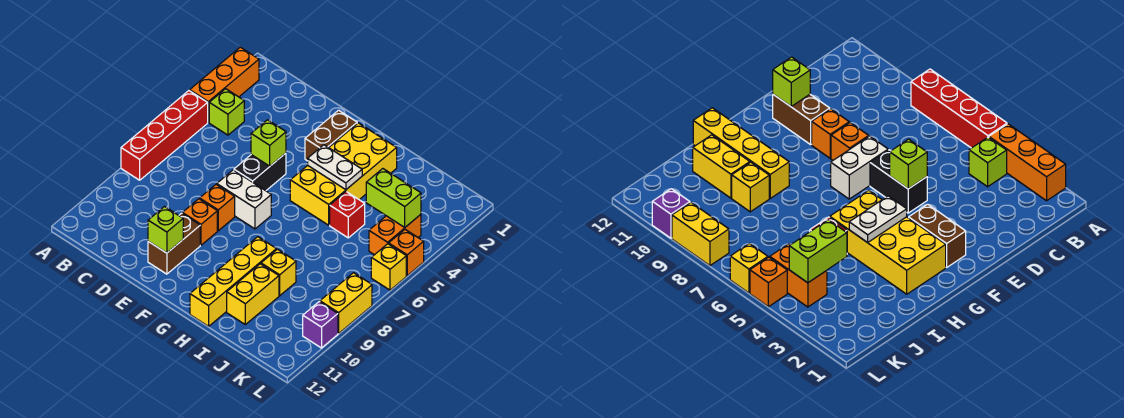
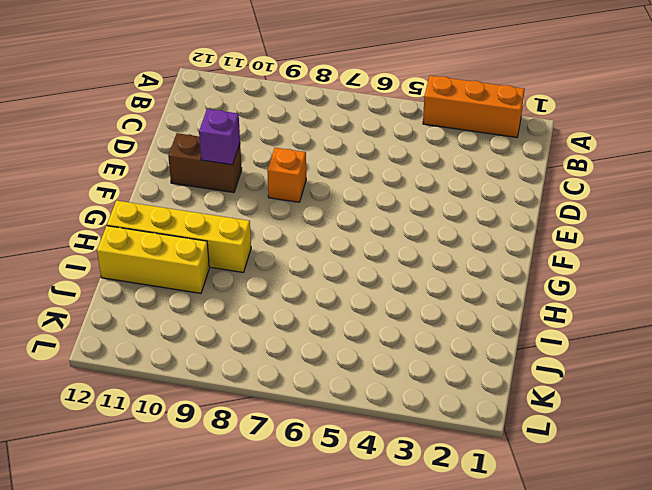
purple 1x1 brick [199,109,240,165] -> purple 1x1 brick moved to [303,302,338,348]
yellow 1x3 brick [97,226,209,293] -> yellow 1x2 brick [227,264,279,324]
none -> red 1x4 brick [121,91,208,180]
none -> lime 1x1 brick [209,89,244,135]
none -> black 1x2 brick [234,153,286,191]

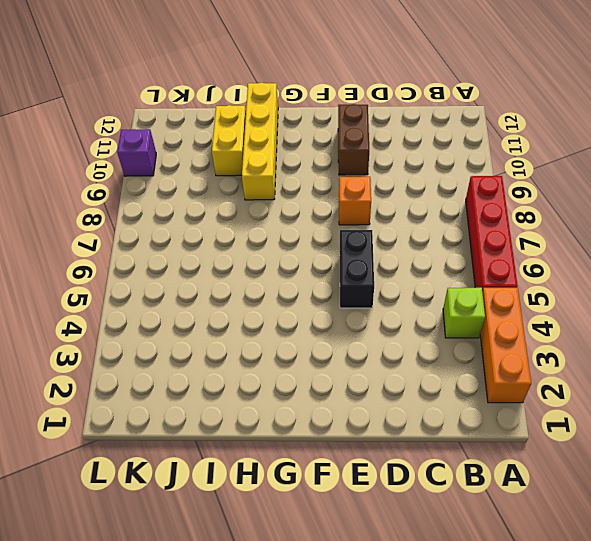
none -> white 1x2 brick [217,170,271,229]
none -> orange 1x1 brick [182,199,217,245]
none -> brown 1x2 brick [305,110,357,161]

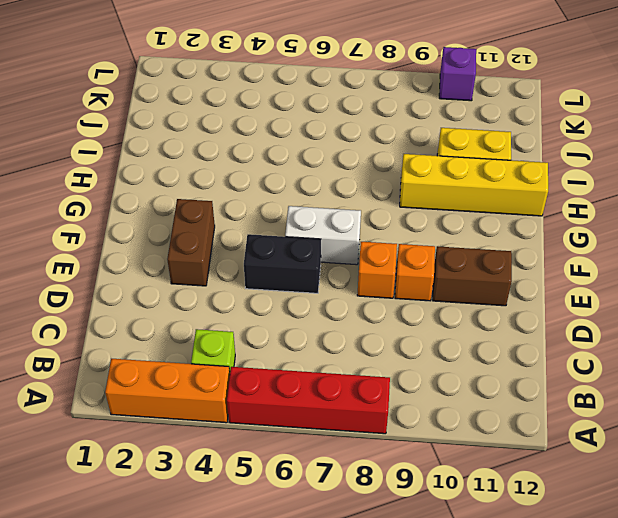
brown 1x2 brick [167,199,215,286] -> brown 1x2 brick turned to [305,110,357,161]
white 1x2 brick [285,206,361,265] -> white 1x2 brick turned to [217,170,271,229]
none -> yellow 2x4 brick [290,123,397,225]
none -> red 1x1 brick [330,192,365,238]
none -> yellow 1x1 brick [261,249,296,296]

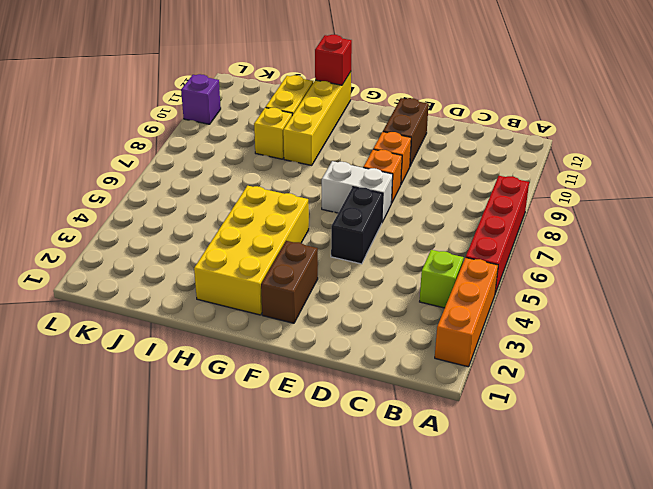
red 1x1 brick [315,35,352,85] -> red 1x1 brick moved to [330,192,365,238]
none -> orange 1x2 brick [369,215,421,255]
none -> orange 1x1 brick [389,230,424,276]
none -> yellow 1x1 brick [371,244,406,290]

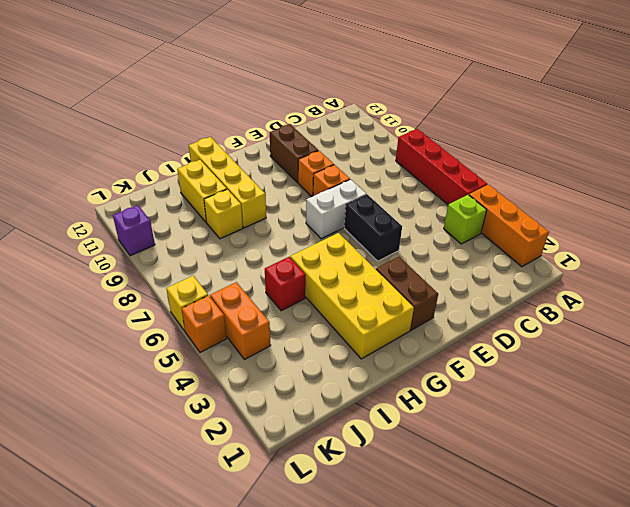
none -> yellow 1x2 brick [320,273,372,333]
none -> lime 1x1 brick [251,120,286,166]
none -> lime 1x1 brick [148,207,183,253]

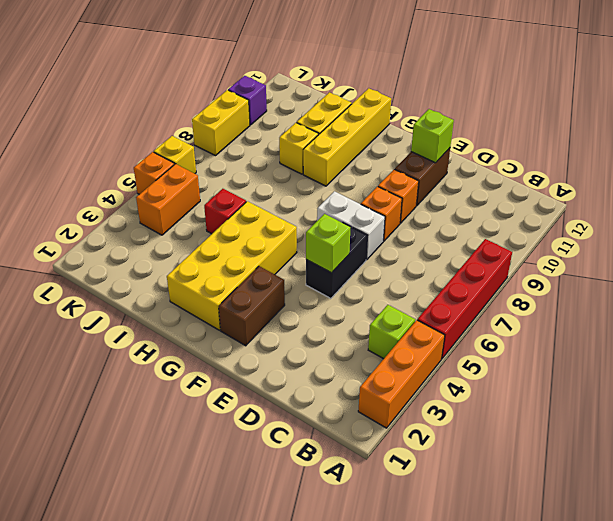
none -> white 1x2 plate [308,145,362,190]
none -> lime 1x2 brick [366,169,421,227]

